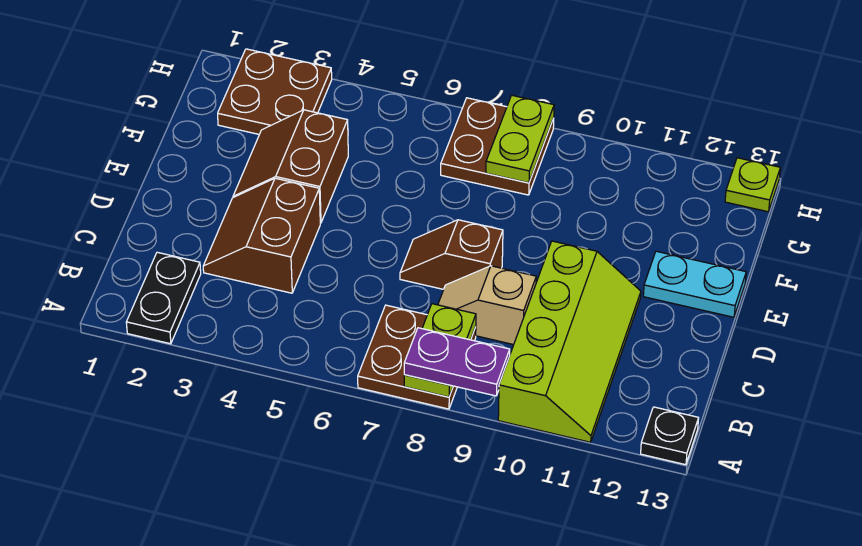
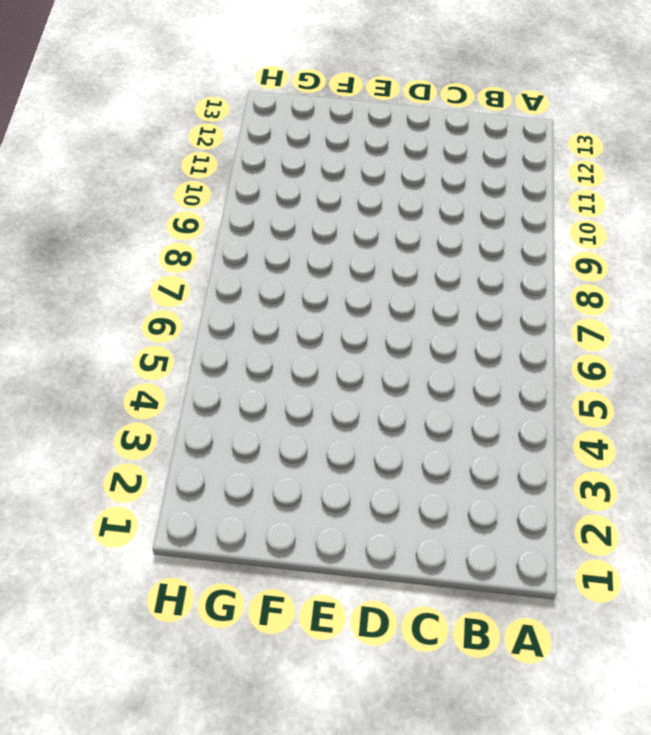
none -> black 1x2 plate [126,252,201,344]
none -> brown 2x2 plate [358,305,476,409]
none -> lime 2x4 slope [498,241,641,442]

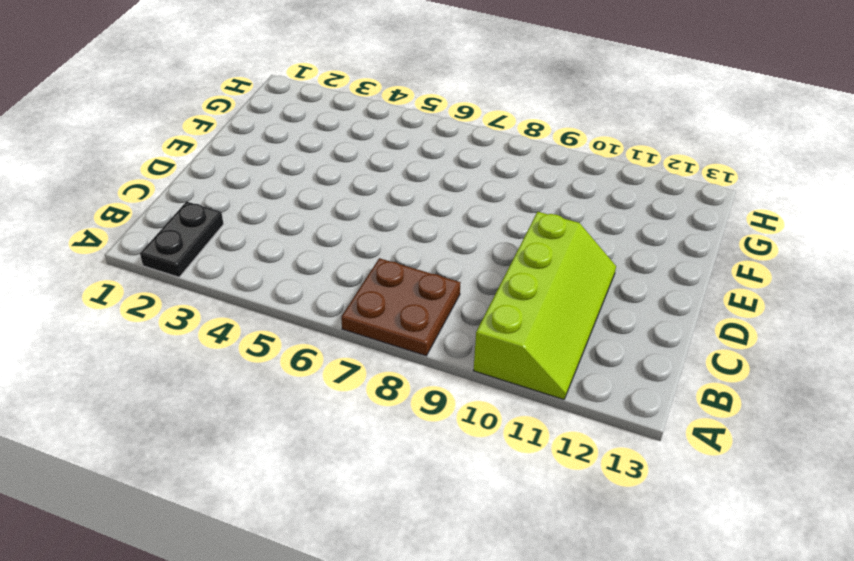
none -> black 1x1 plate [641,407,699,465]
none -> brown 2x2 slope [203,178,320,293]
none -> tan 1x2 slope [438,266,536,345]

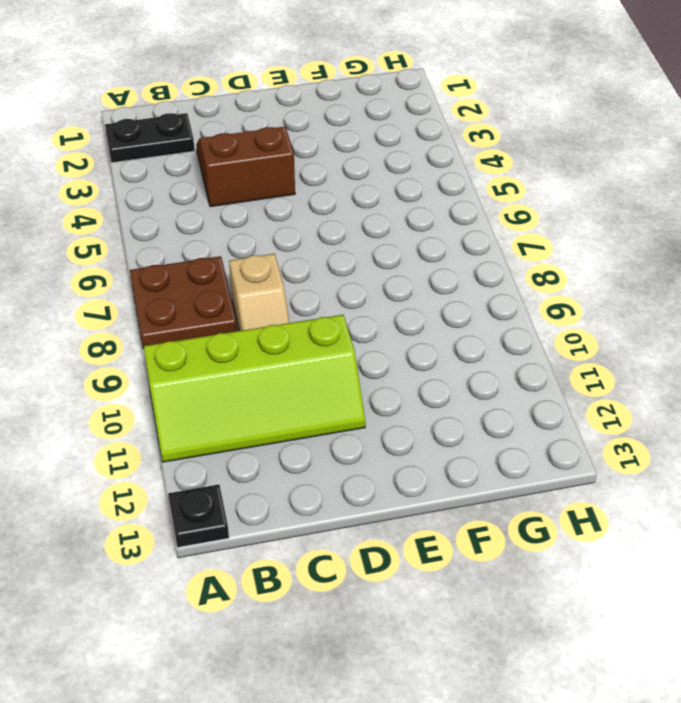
tan 1x2 slope [229,254,289,331] -> tan 1x2 slope turned to [438,266,536,345]
none -> brown 1x2 slope [400,220,503,289]
none -> brown 2x2 slope [233,110,348,223]
none -> cyan 1x2 plate [643,251,746,317]

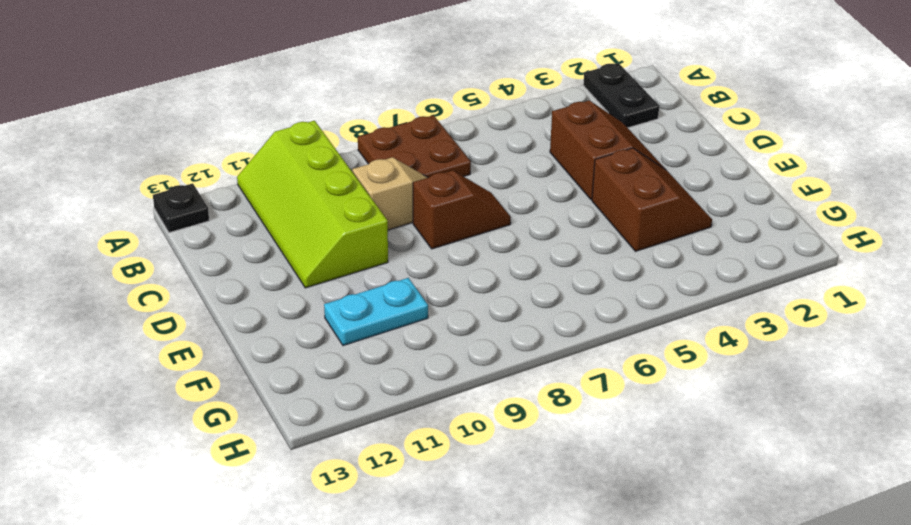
cyan 1x2 plate [324,278,428,346] -> cyan 1x2 plate moved to [643,251,746,317]
none -> brown 2x2 plate [218,49,332,134]
none -> brown 2x2 plate [441,98,554,195]
none -> lime 1x1 plate [725,158,780,212]

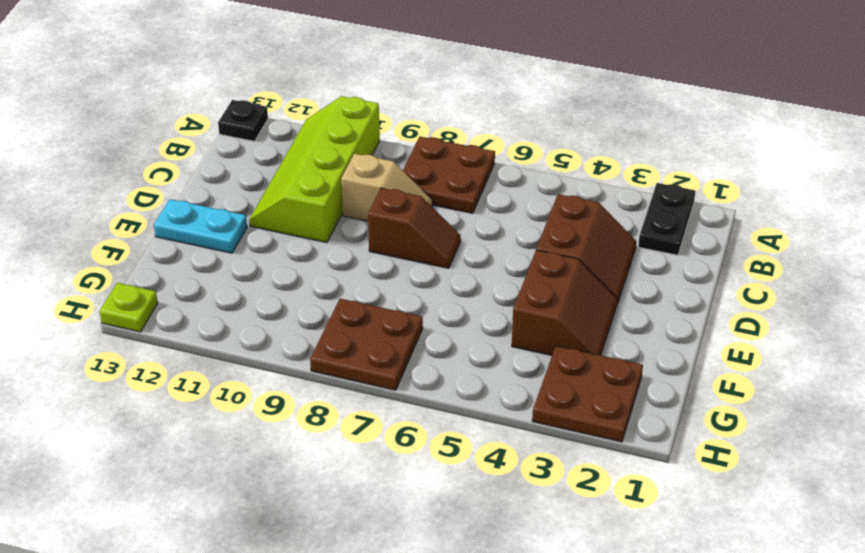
none -> lime 1x2 plate [404,304,476,397]
none -> lime 1x2 plate [486,95,554,183]
none -> purple 1x2 plate [404,328,510,396]

